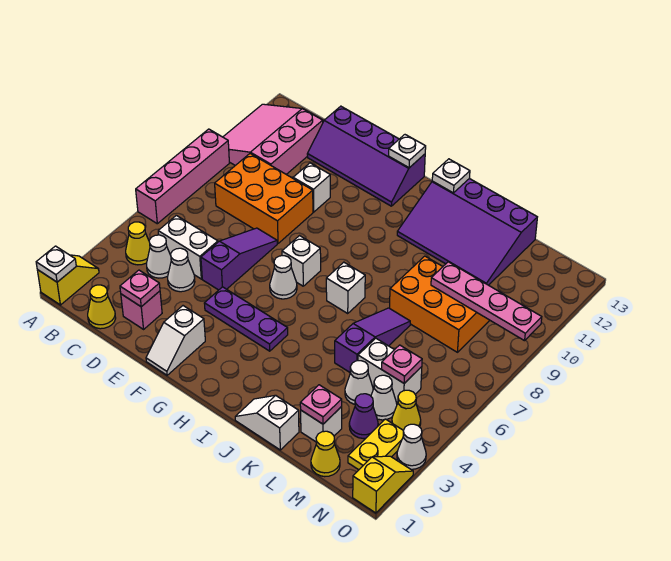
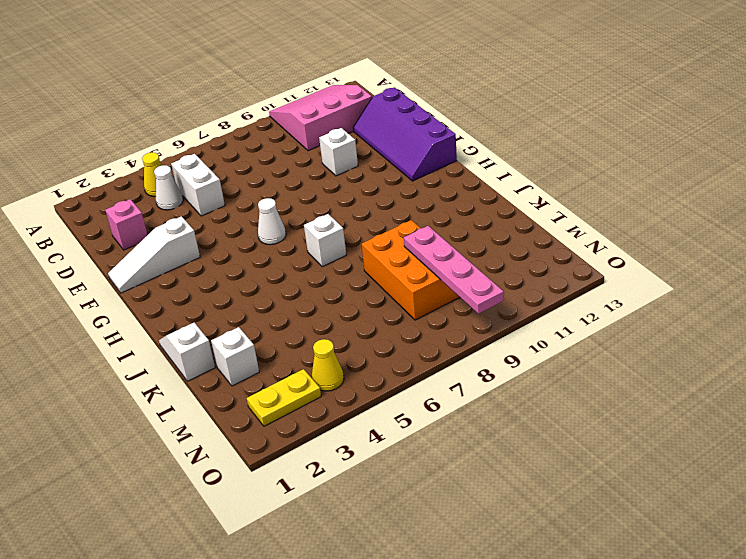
white 1x3 slope [108,216,200,293] -> white 1x2 slope [146,306,205,375]
none -> yellow 1x2 slope [37,255,99,305]
none -> pink 1x4 brick [136,129,229,224]
none -> yellow 1x1 cone [88,285,116,329]
none -> orange 2x3 brick [215,154,313,243]

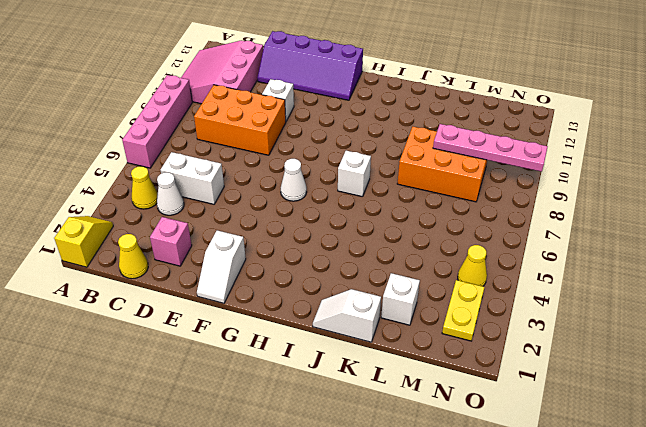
none -> white 1x1 cone [168,248,195,292]
none -> purple 1x3 slope [201,228,277,290]
none -> purple 1x3 plate [204,287,288,351]
none -> white 1x1 brick [282,236,321,286]

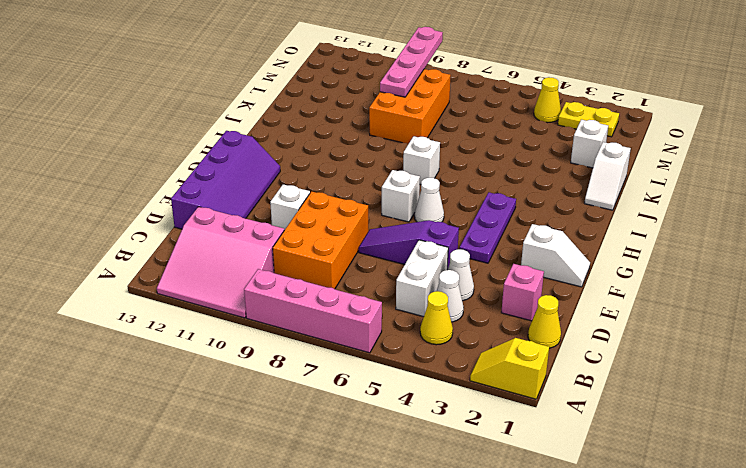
none -> purple 3x4 slope [397,179,537,285]
none -> purple 1x3 slope [335,308,410,373]
none -> white 1x1 cone [345,361,373,404]
none -> white 1x2 brick [358,338,422,402]

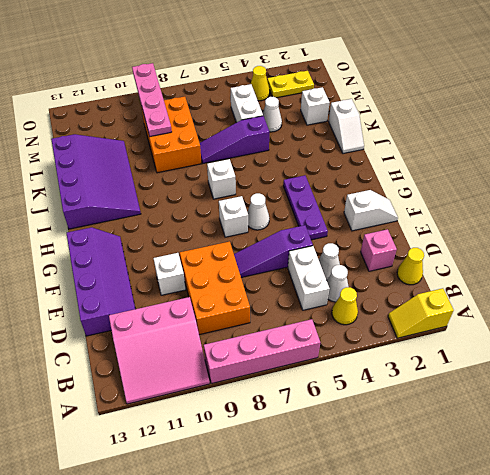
none -> yellow 1x1 cone [311,431,340,477]
none -> purple 1x1 cone [349,394,378,439]
none -> white 1x1 cone [371,375,397,420]
none -> yellow 1x2 slope [353,456,413,513]

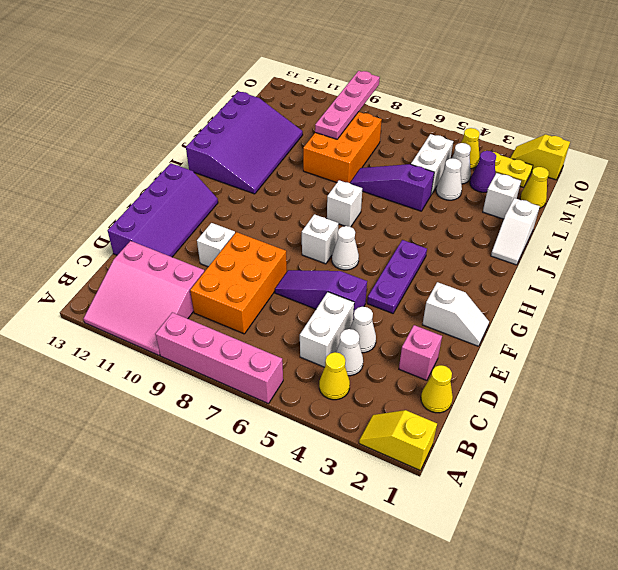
none -> white 1x1 cone [397,424,426,469]
none -> white 1x1 plate [36,246,76,282]
none -> pink 1x1 plate [120,270,160,307]
none -> white 1x1 plate [389,135,426,168]

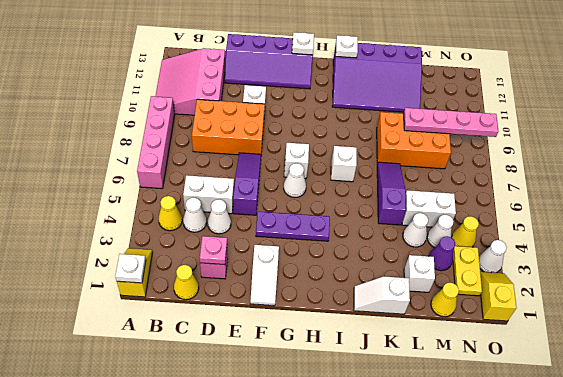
none -> pink 1x1 plate [300,385,342,424]
none -> pink 1x1 plate [382,345,422,383]

